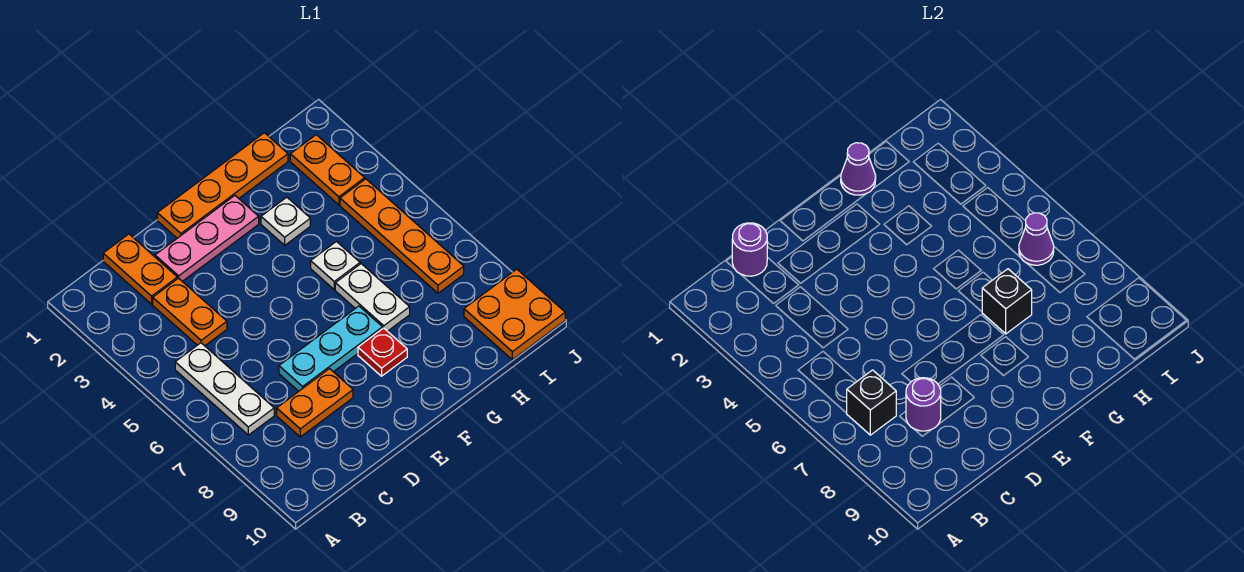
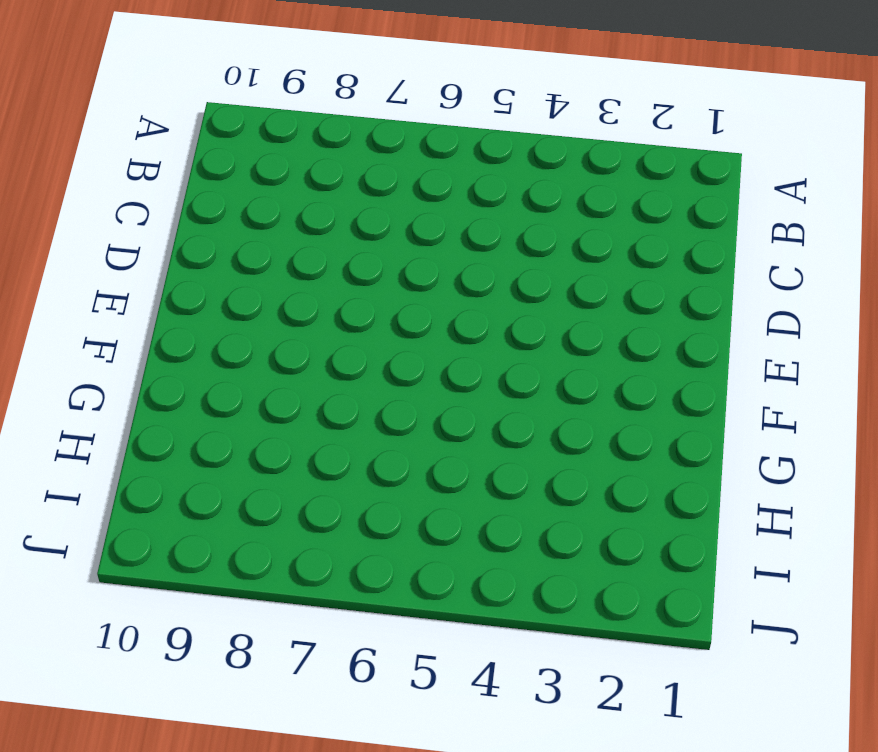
none -> white 1x3 plate [175,343,274,435]
none -> orange 1x2 plate [103,234,177,304]
none -> orange 1x2 plate [153,278,227,346]

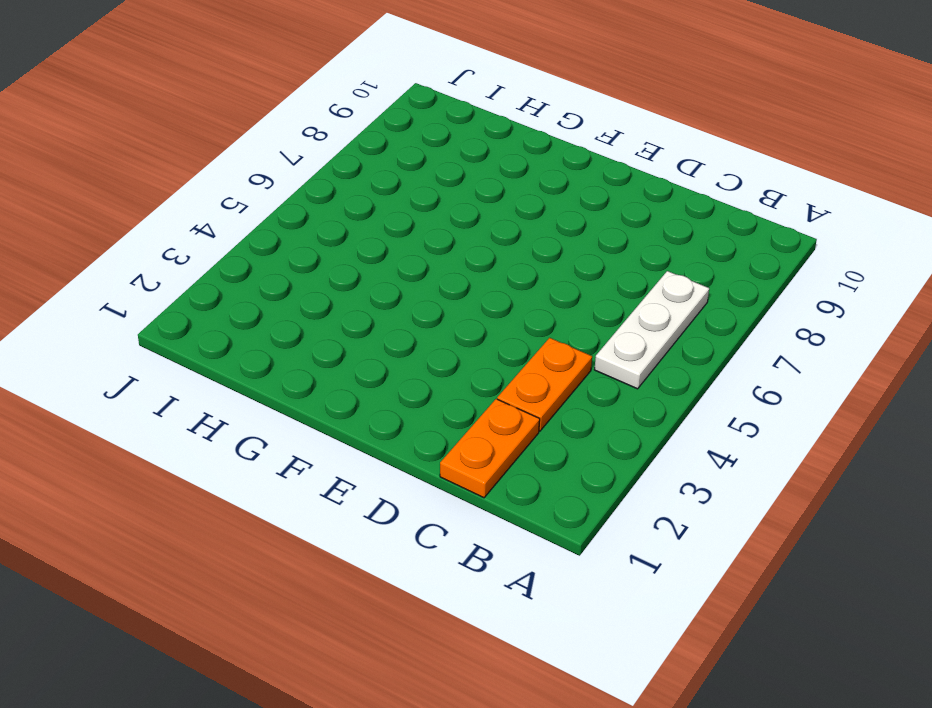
none -> orange 1x2 plate [277,369,353,437]
none -> pink 1x3 plate [155,196,259,281]
none -> cyan 1x3 plate [279,306,383,391]

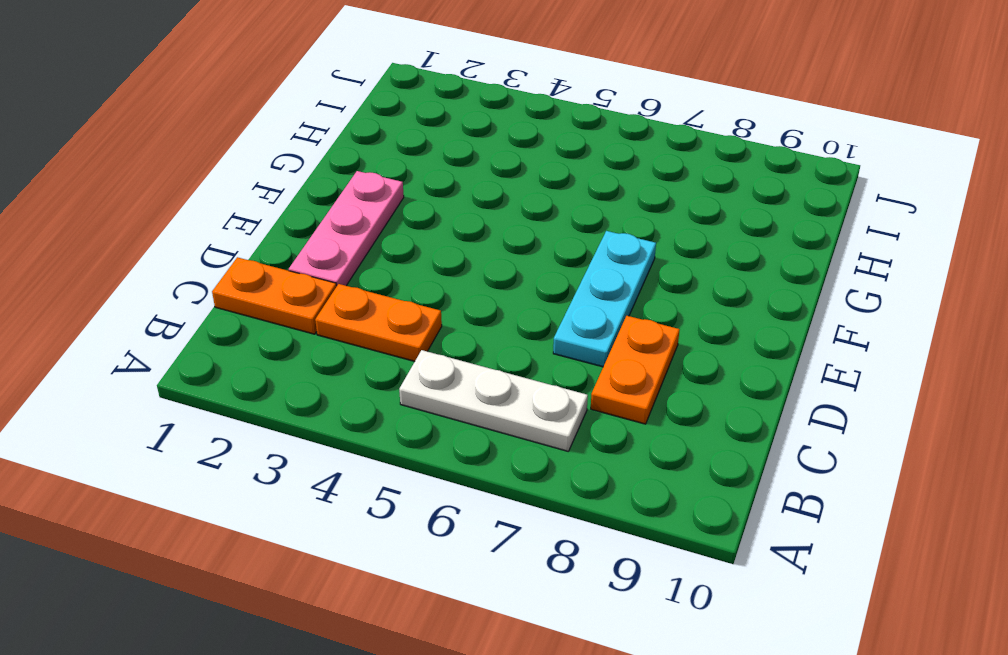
none -> orange 1x4 plate [157,133,288,238]
none -> red 1x1 plate [358,328,407,376]
none -> white 1x1 plate [261,197,310,245]

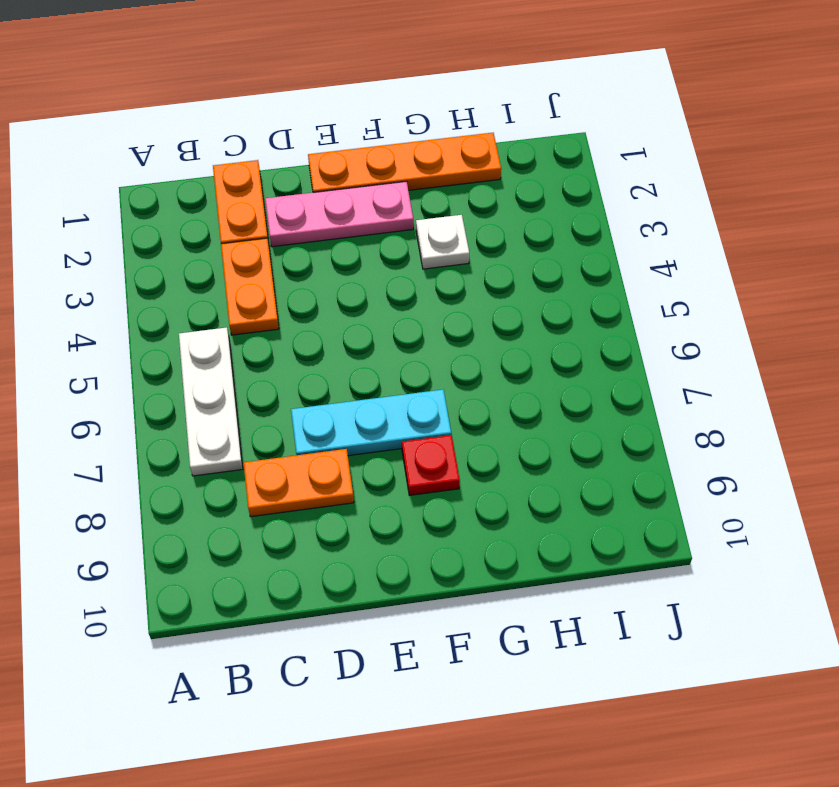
none -> white 1x1 plate [311,242,360,289]
none -> white 1x2 plate [335,264,410,331]
none -> orange 1x2 plate [290,135,365,205]

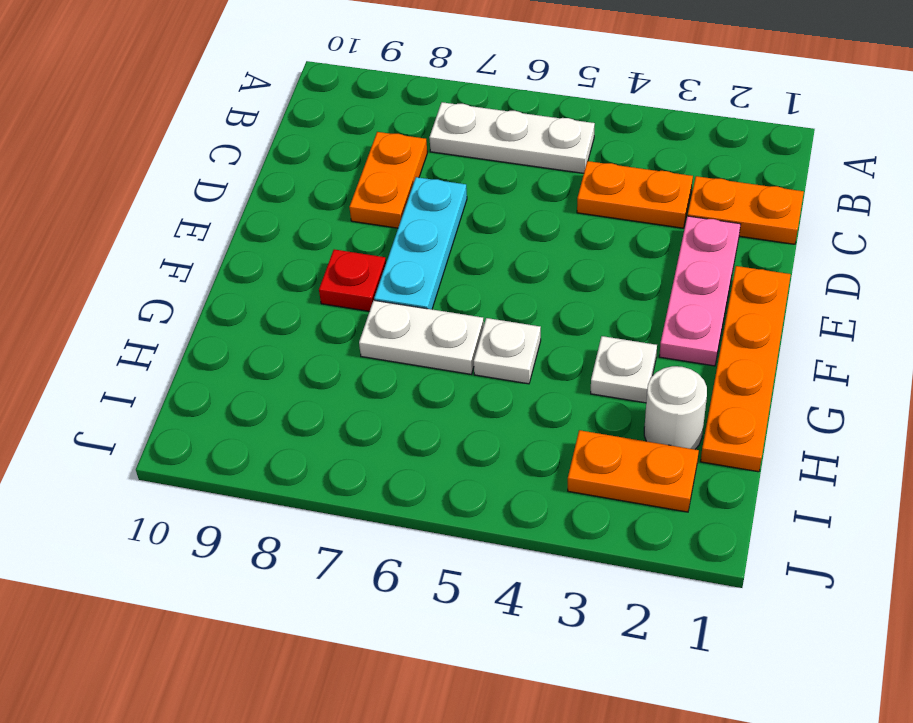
white 1x1 round brick [644,366,707,449] -> none
none -> orange 1x4 plate [340,179,464,293]
none -> orange 2x2 plate [464,269,565,360]
none -> black 1x1 brick [847,370,896,435]

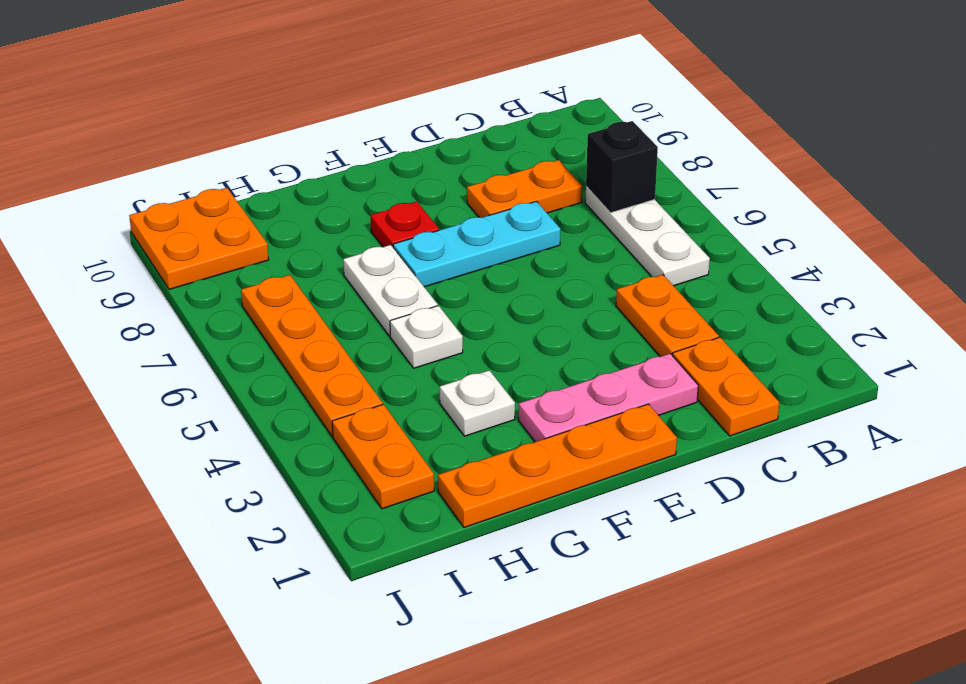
none -> purple 1x1 round brick [732,223,767,276]
none -> purple 1x1 round brick [906,378,941,431]
none -> purple 1x1 cone [841,143,876,195]

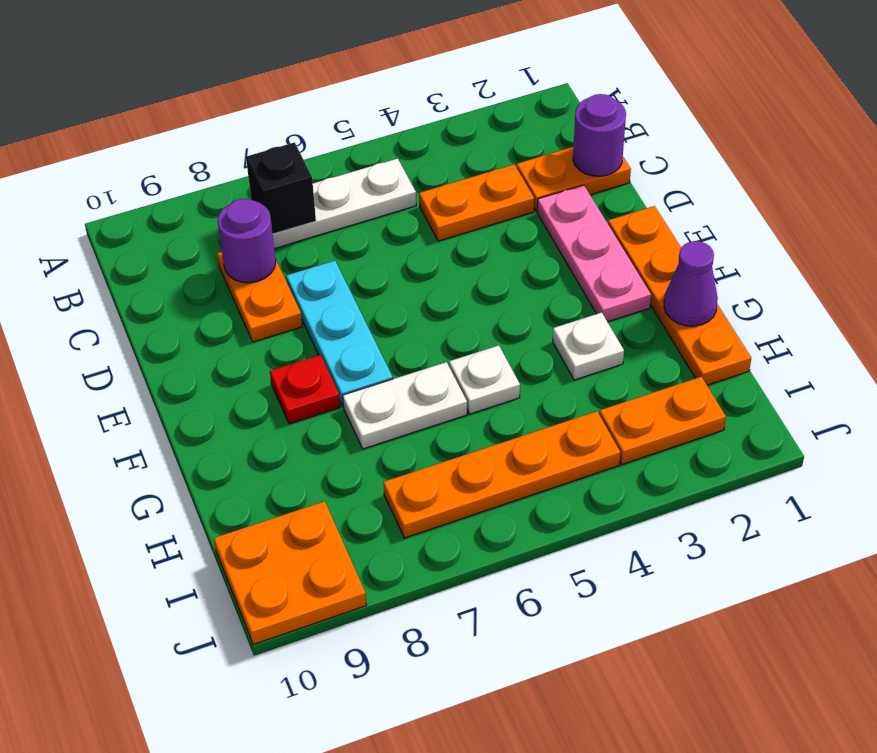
none -> black 1x1 brick [982,269,1032,334]
none -> purple 1x1 cone [1019,213,1054,265]

